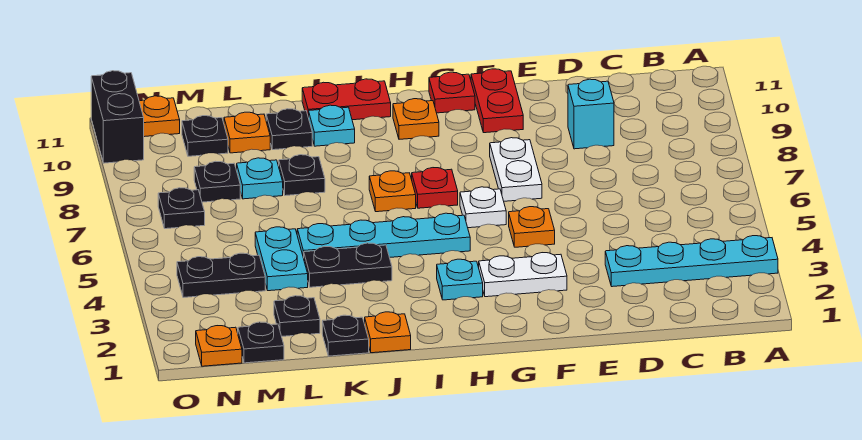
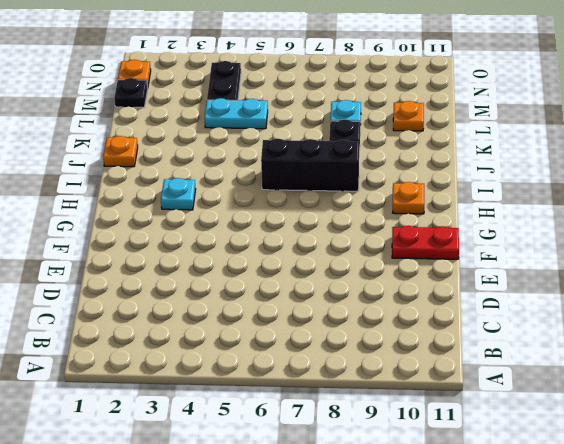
black 1x3 brick [261,139,359,191] -> orange 1x1 plate [369,171,416,212]
none -> cyan 1x4 plate [605,236,778,287]
none -> cyan 1x1 brick [568,79,614,149]
none -> white 1x2 plate [479,253,567,297]
none -> orange 1x1 plate [509,207,555,247]

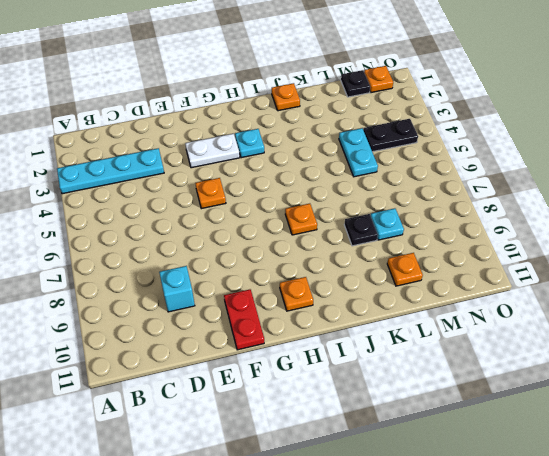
none -> white 1x2 plate [490,138,542,201]
none -> white 1x1 plate [460,187,506,228]
none -> red 1x1 plate [429,72,475,113]
none -> cyan 1x4 plate [297,213,470,258]

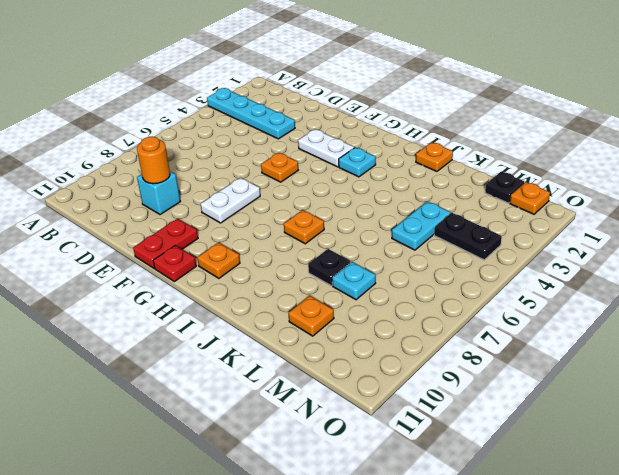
orange 1x1 round brick [137,137,170,184] -> none
none -> white 1x1 plate [460,187,506,228]
none -> cyan 1x4 plate [297,213,470,258]
none -> red 1x1 plate [412,168,458,208]
none -> red 1x2 plate [302,79,391,120]

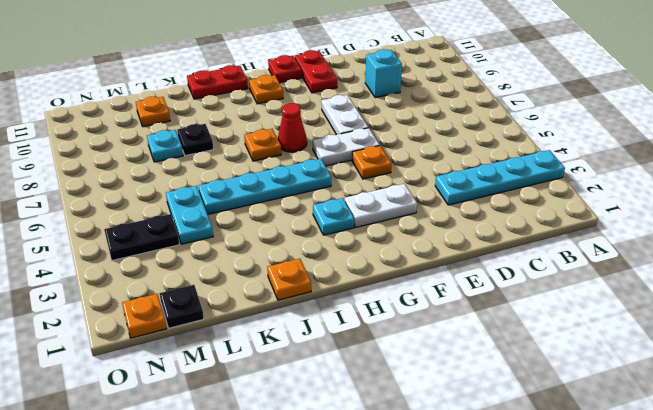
white 1x2 plate [312,128,380,166] -> white 1x1 plate [460,187,506,228]
red 1x1 cone [278,103,307,152] -> red 1x1 plate [412,168,458,208]
none -> black 1x2 plate [304,243,392,287]
none -> cyan 1x1 plate [309,105,355,146]
none -> black 1x1 plate [322,315,369,356]
none -> black 1x1 plate [266,109,312,150]

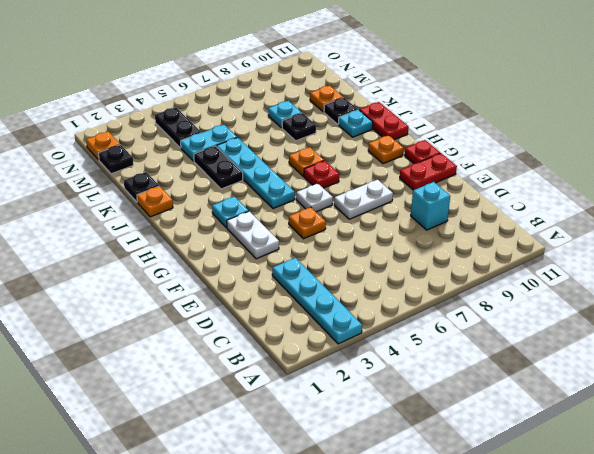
none -> black 1x1 plate [274,296,320,336]
none -> black 1x1 plate [194,161,240,202]
none -> black 1x1 plate [182,116,228,156]
none -> black 1x1 plate [158,188,205,229]

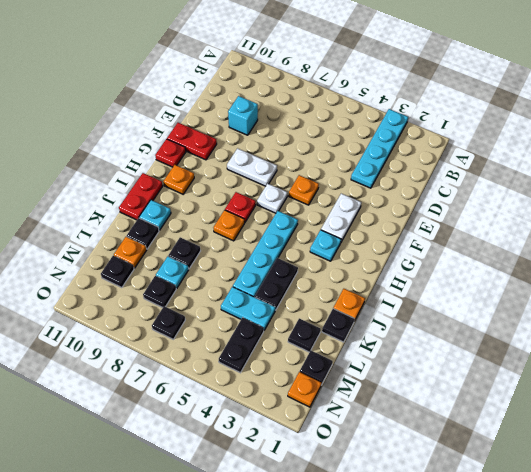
none -> orange 1x1 plate [139,96,180,137]
none -> black 1x2 brick [91,71,144,163]

